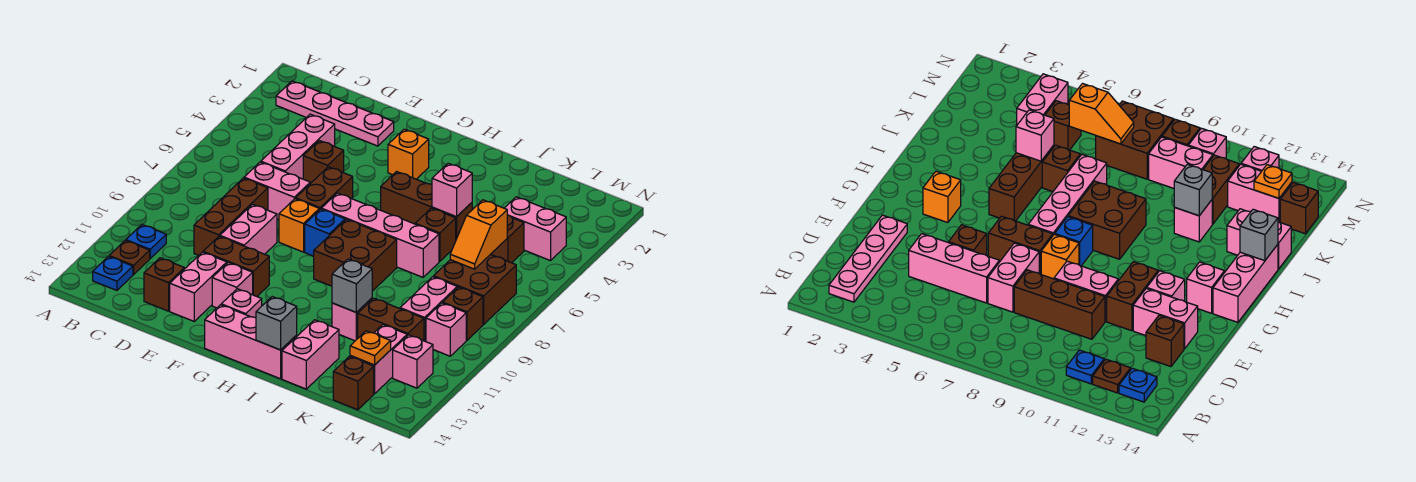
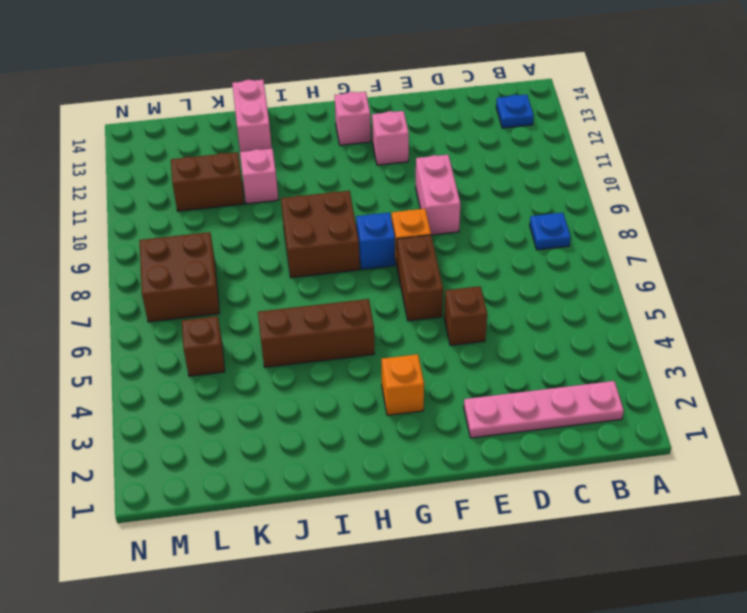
blue 1x1 plate [530,213,571,250] -> blue 1x1 plate moved to [126,225,166,258]
none -> brown 1x1 plate [109,240,150,275]
none -> pink 1x3 brick [261,114,335,179]
none -> pink 1x2 brick [244,162,310,220]
none -> brown 1x3 brick [194,178,268,255]

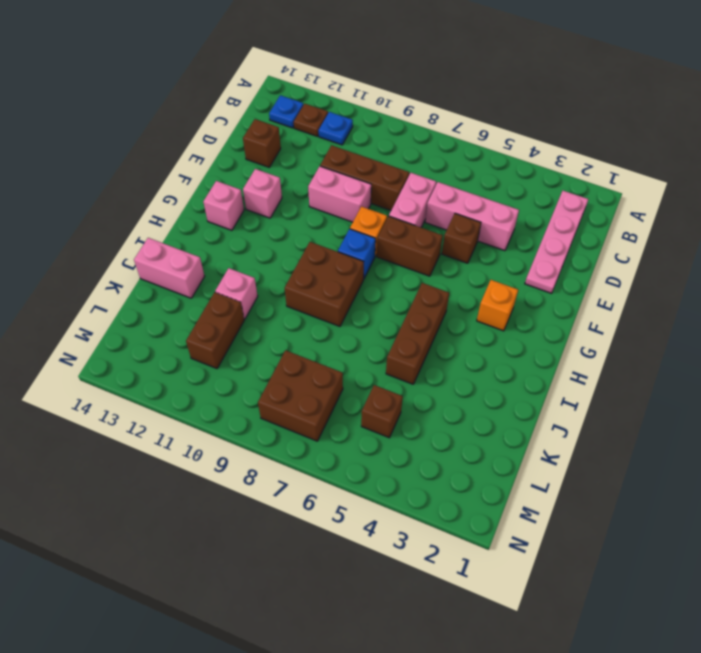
none -> brown 1x2 brick [203,236,269,296]
none -> pink 1x2 brick [170,252,227,321]
none -> pink 1x4 brick [321,193,439,277]
none -> pink 1x3 brick [205,305,297,379]

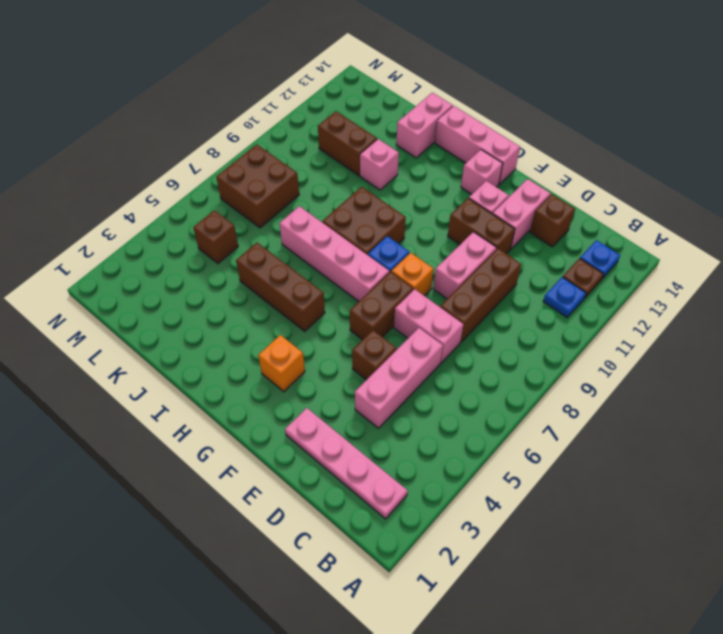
none -> brown 1x1 brick [415,208,456,262]
none -> pink 1x2 brick [505,197,566,261]
none -> pink 1x2 brick [400,277,457,342]
none -> pink 1x2 brick [350,325,407,394]

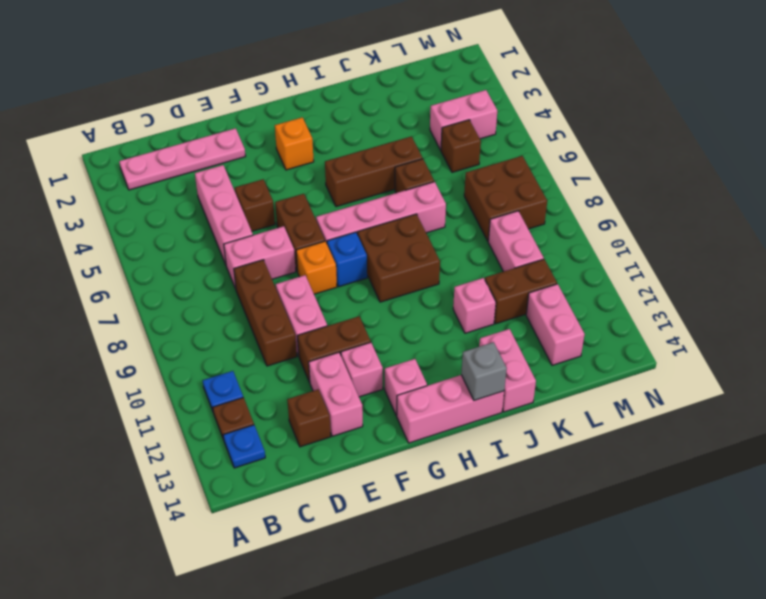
none -> brown 1x1 brick [333,356,374,410]
none -> brown 1x1 brick [443,287,483,340]
none -> pink 1x1 brick [426,303,466,356]
none -> pink 1x1 brick [393,335,433,388]

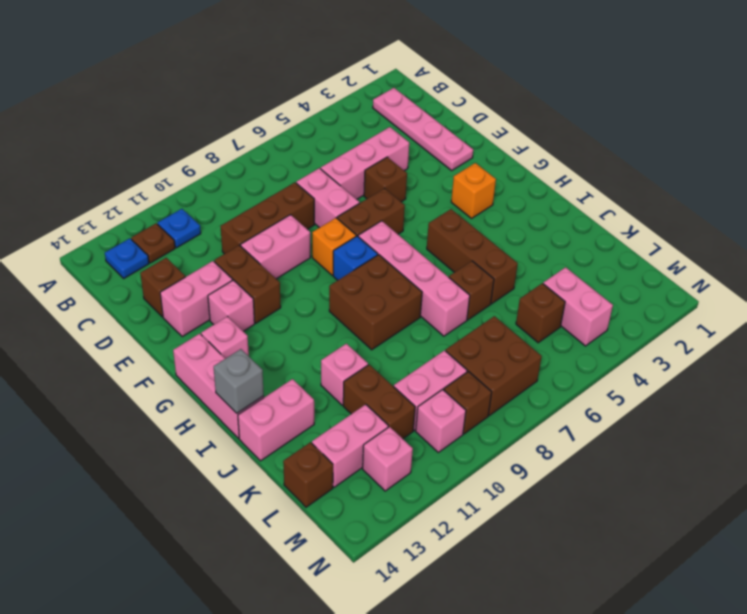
none -> pink 1x1 brick [432,163,472,217]
none -> grey 1x1 brick [332,259,372,313]
none -> orange 1x2 slope [450,200,507,269]
none -> orange 1x1 plate [350,331,391,365]

